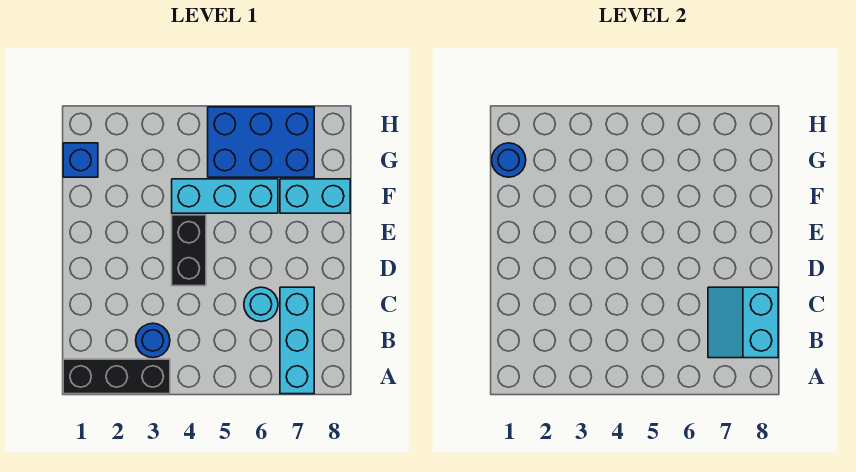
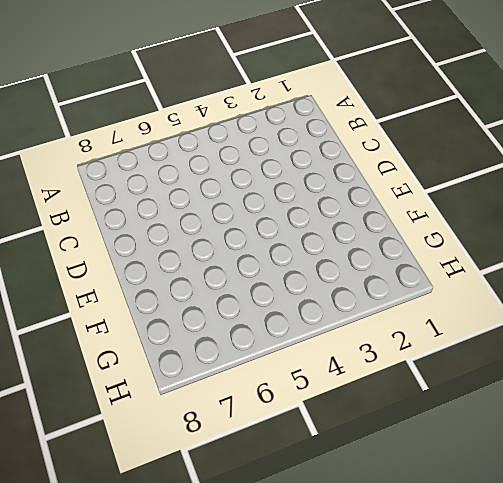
none -> black 1x3 brick [63,359,170,394]
none -> cyan 1x3 brick [280,287,314,394]

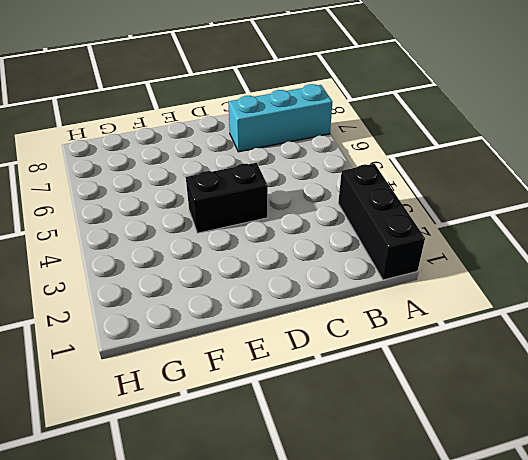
none -> blue 1x1 round brick [136,323,170,358]
none -> cyan 1x1 round brick [244,287,278,322]

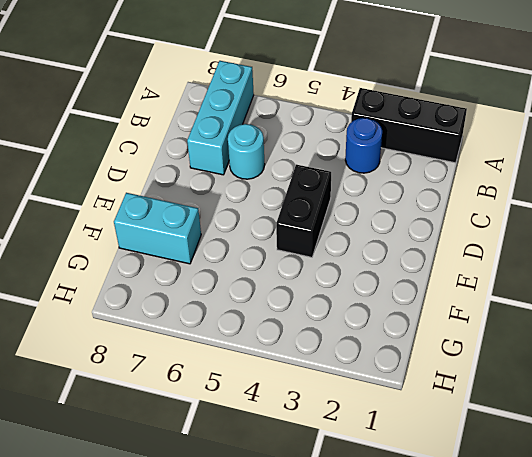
none -> cyan 1x3 brick [172,179,278,213]
none -> blue 1x1 brick [63,143,98,177]

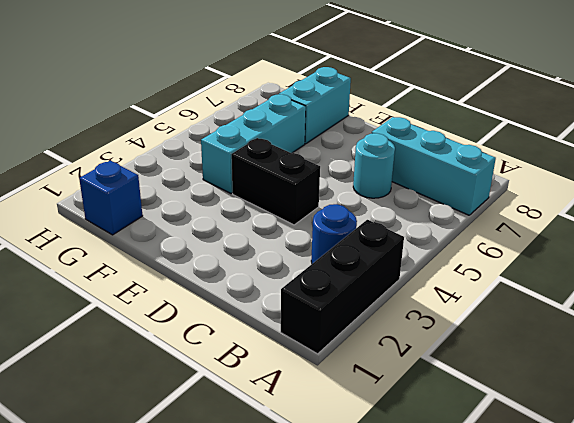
none -> blue 2x3 brick [208,107,314,177]
none -> cyan 2x2 slope [708,287,778,358]

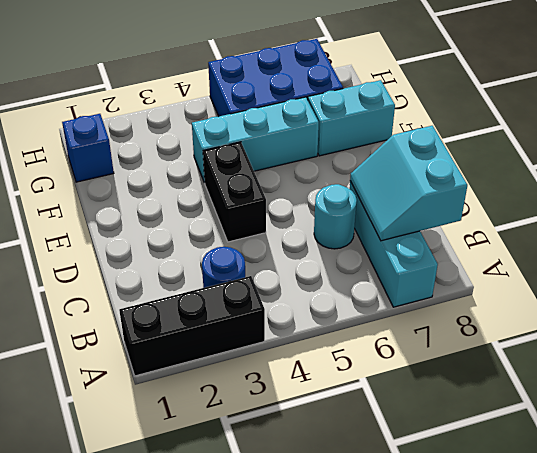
none -> blue 1x1 round brick [492,143,526,177]

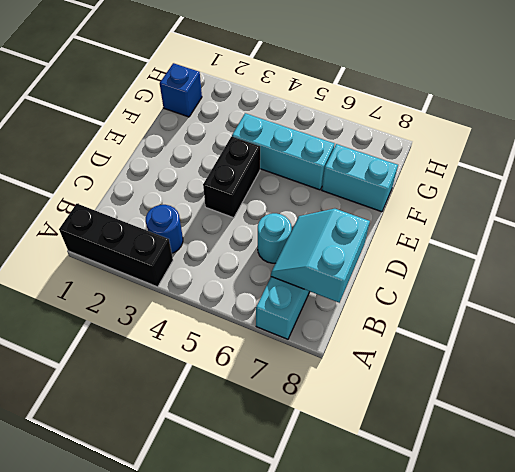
none -> blue 2x3 brick [208,107,314,177]
none -> blue 1x1 round brick [492,143,526,177]

